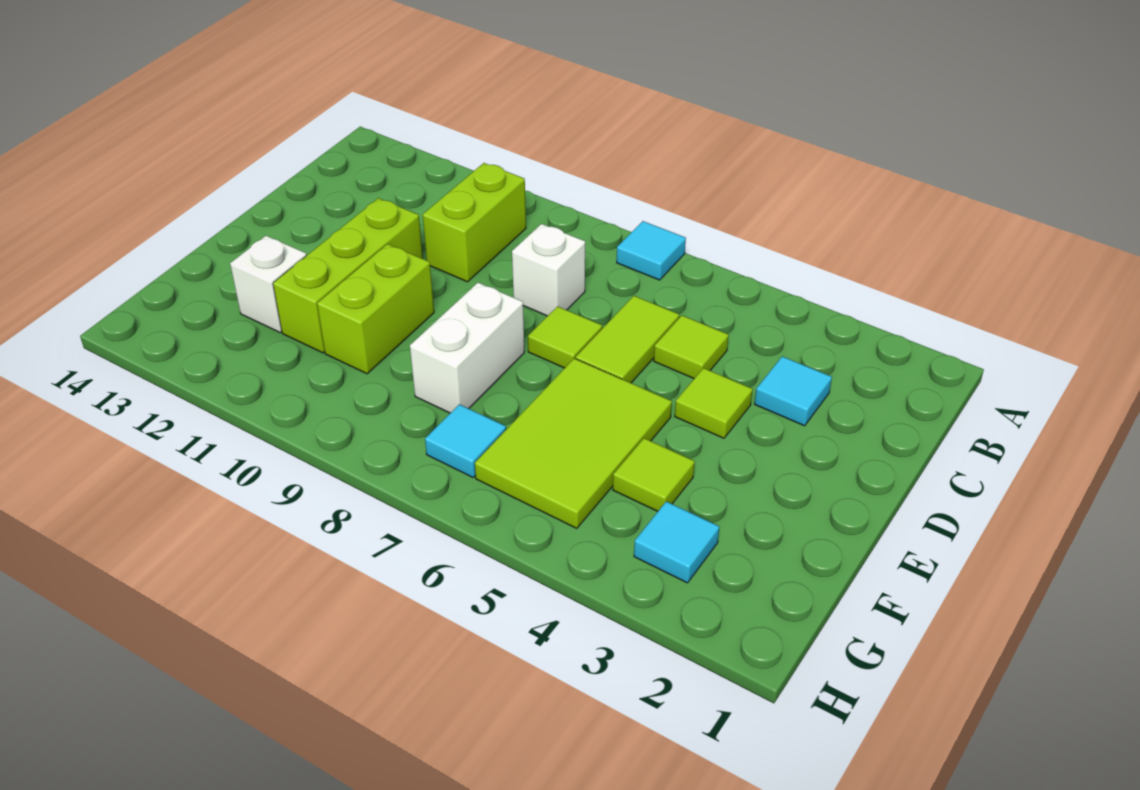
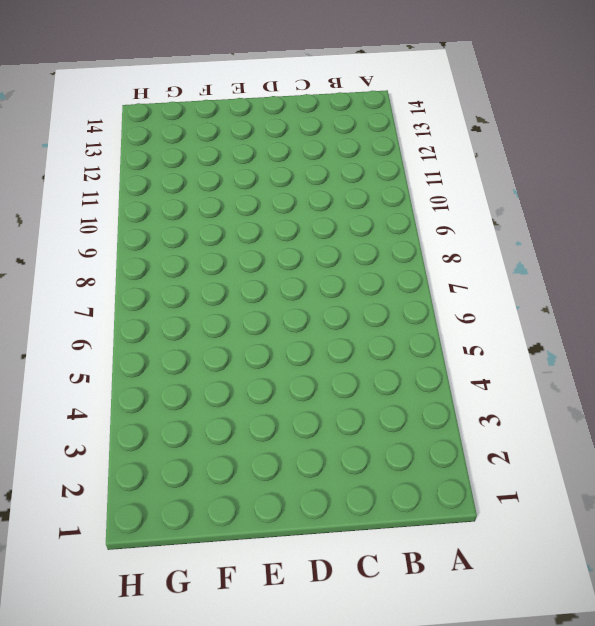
none -> cyan 1x1 tile [617,221,686,280]
none -> lime 1x2 brick [423,163,526,282]
none -> cyan 1x1 tile [755,356,832,426]

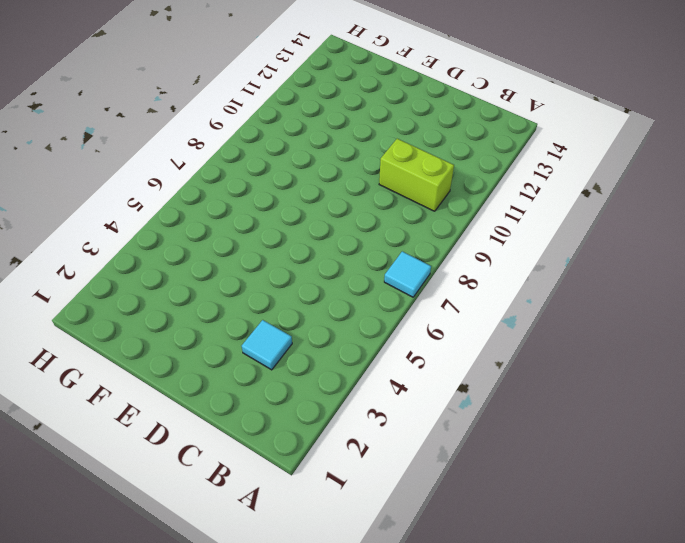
none -> lime 1x1 tile [654,315,729,378]
none -> lime 1x2 tile [576,296,679,383]
none -> white 1x1 brick [512,224,585,316]

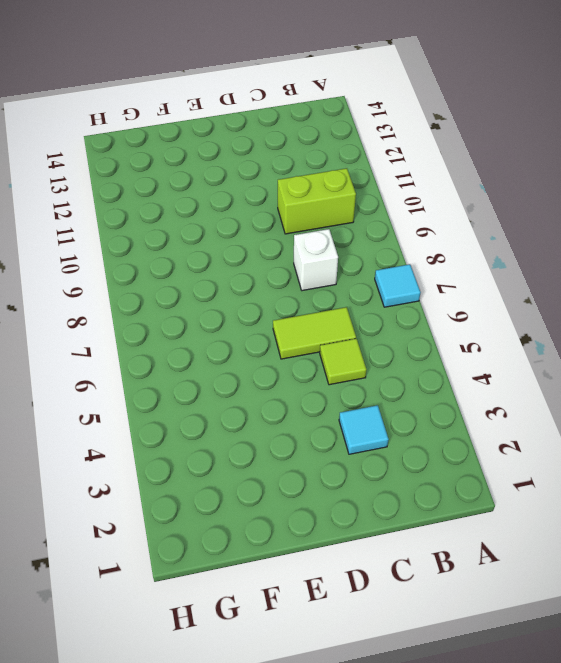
none -> lime 1x1 tile [675,368,753,438]
none -> lime 1x1 tile [528,306,602,368]
none -> lime 1x3 brick [273,198,423,353]

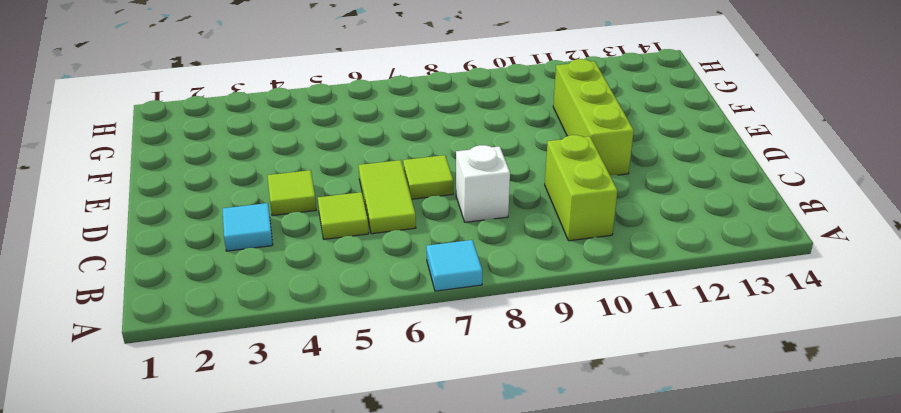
none -> lime 2x3 tile [475,358,672,528]
none -> white 1x2 brick [410,283,524,413]
none -> lime 1x2 brick [317,244,434,374]

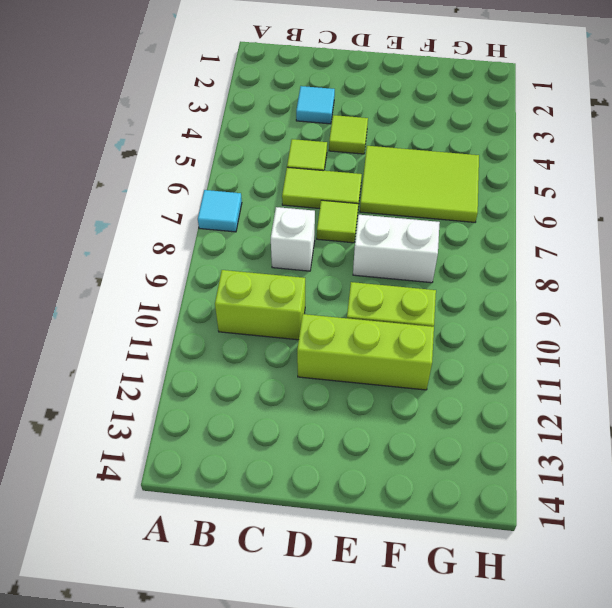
none -> lime 1x1 tile [613,438,695,511]
none -> white 1x1 brick [230,236,307,332]
none -> cyan 1x1 tile [634,501,719,583]

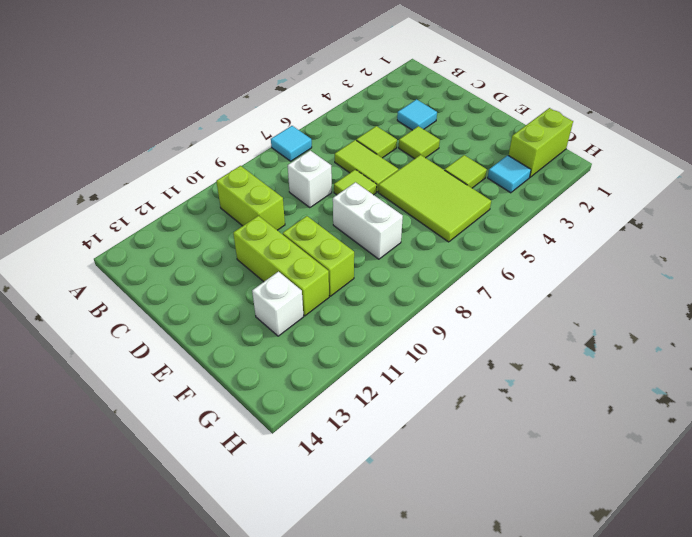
lime 1x2 brick [508,108,573,177] -> none
none -> cyan 1x1 tile [425,404,506,477]

